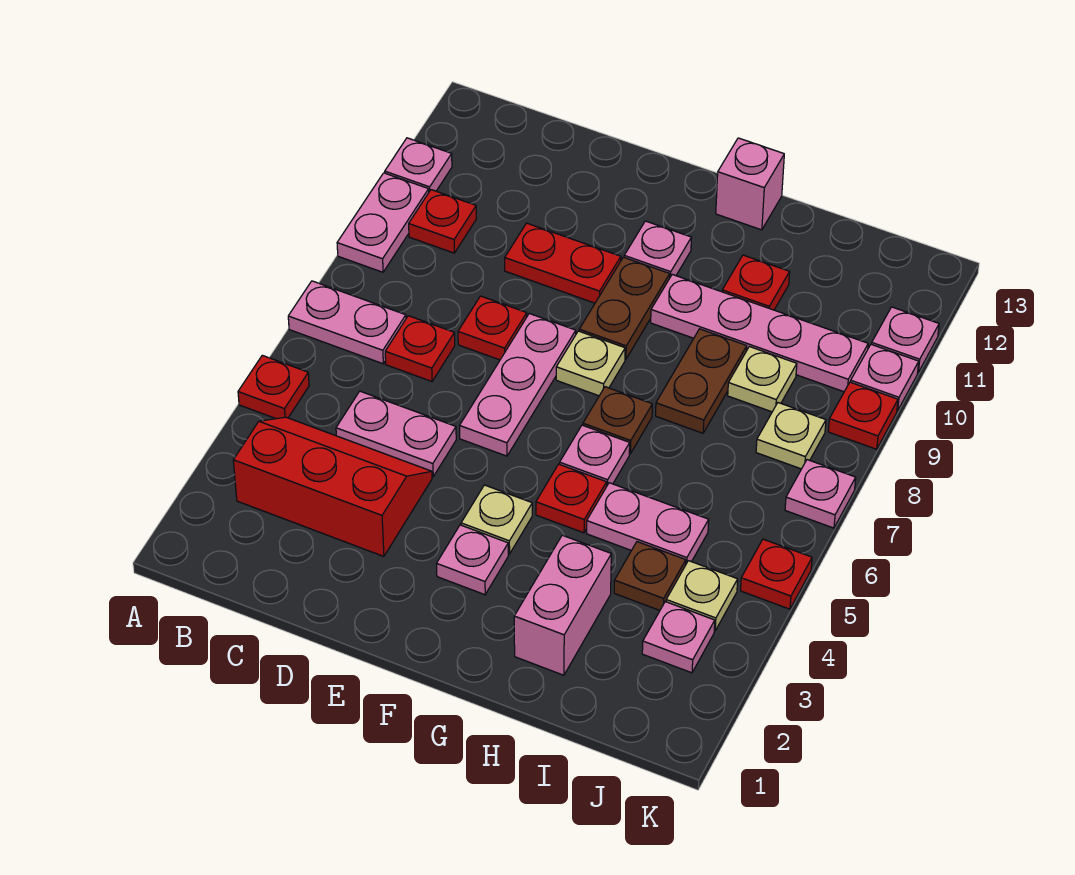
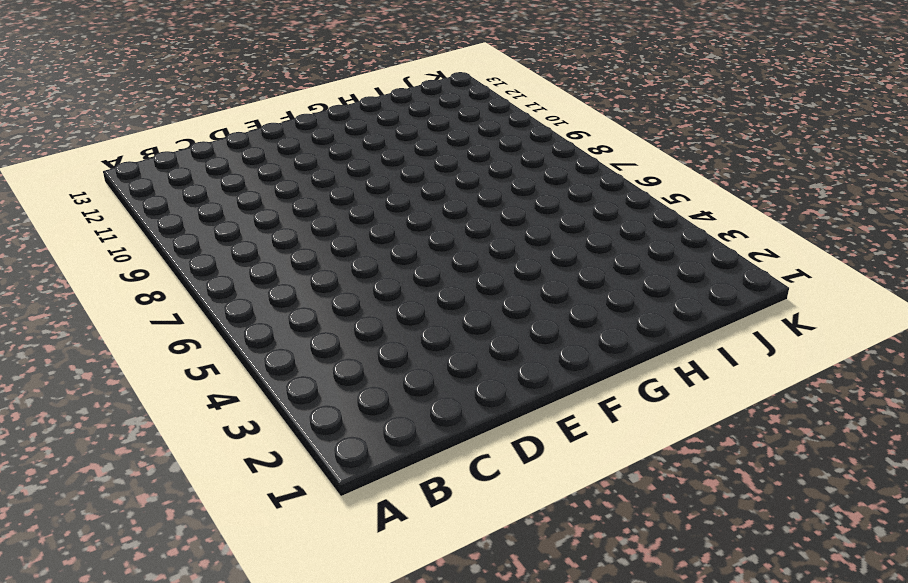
none -> red 1x1 plate [238,355,309,419]
none -> pink 1x2 plate [288,281,406,364]
none -> pink 1x2 plate [337,173,429,272]
none -> pink 1x1 plate [385,138,452,192]

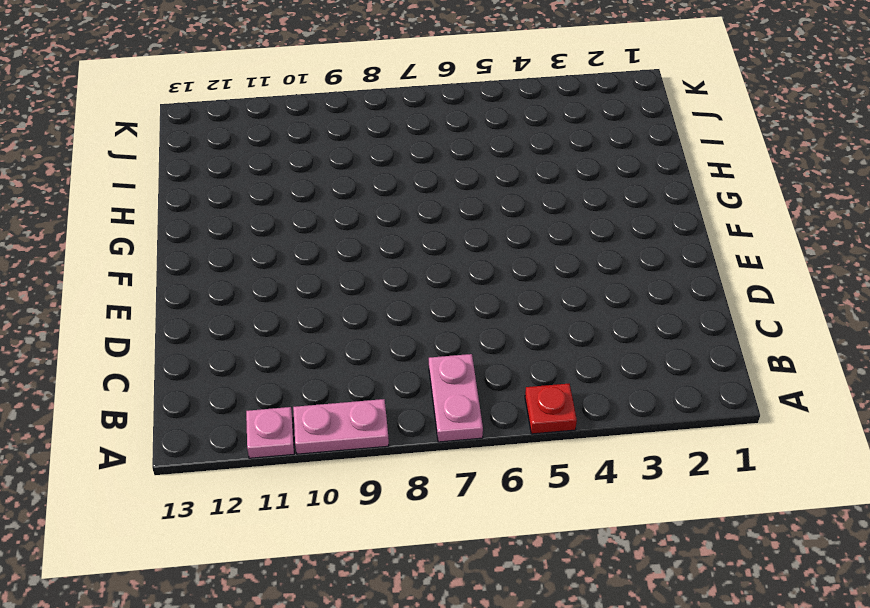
none -> red 2x3 slope [233,417,432,556]
none -> red 1x1 plate [409,190,476,253]
none -> pink 1x2 plate [336,391,456,477]
none -> red 1x1 plate [385,316,455,381]

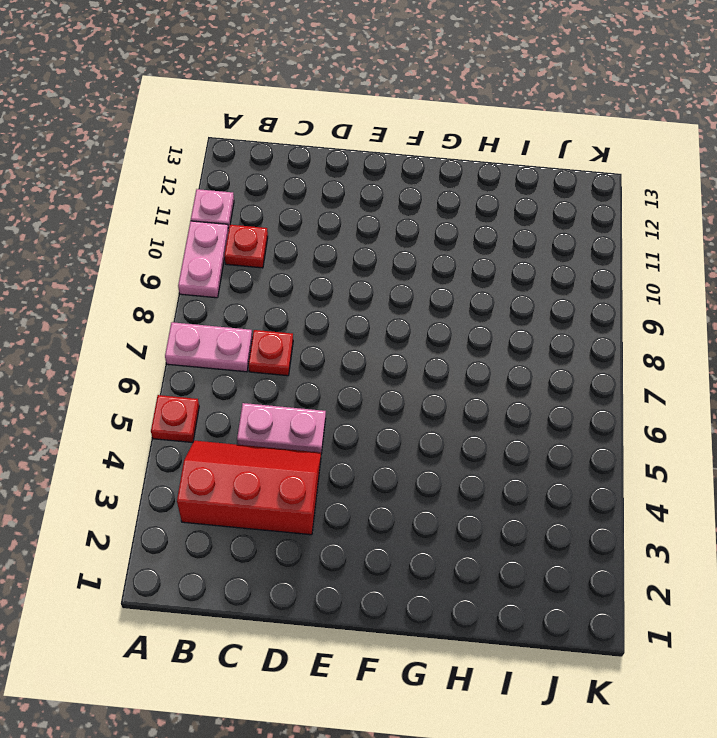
none -> red 1x1 plate [458,296,527,360]
none -> red 1x2 plate [505,223,621,303]
none -> pink 1x3 plate [460,314,576,456]
none -> pink 1x1 plate [436,525,508,595]

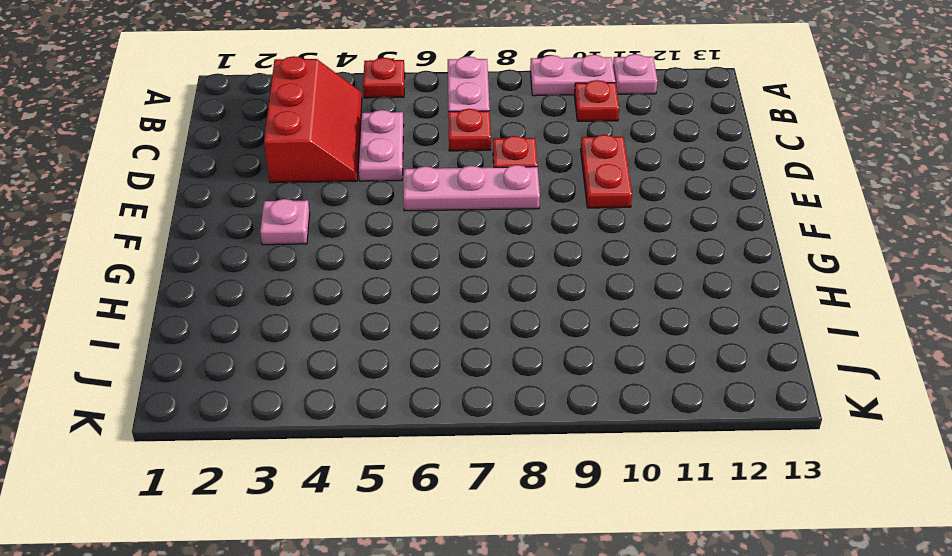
none -> tan 1x1 plate [461,485,532,554]
none -> tan 1x1 plate [556,331,625,396]
none -> brown 1x2 plate [579,257,670,359]
none -> pink 1x1 plate [624,221,691,277]

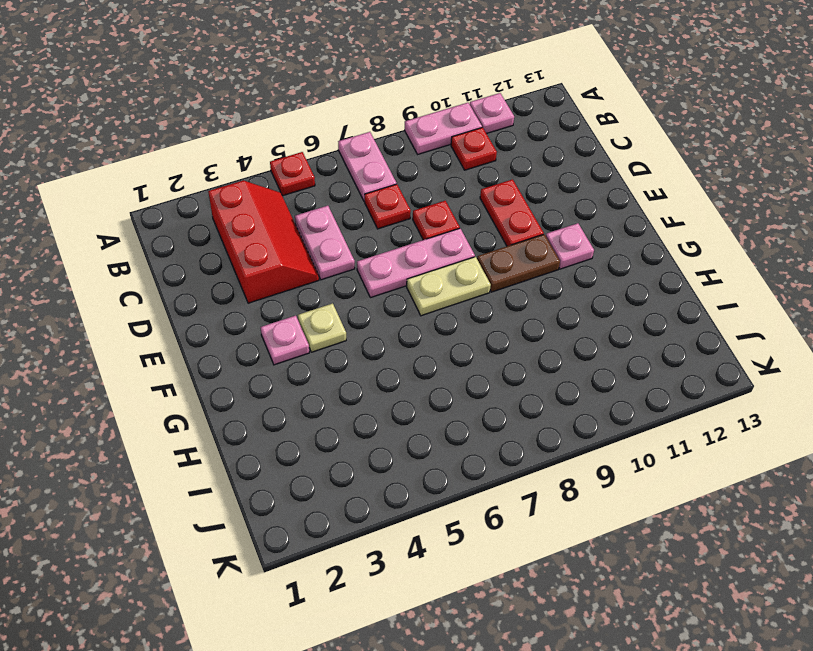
tan 1x2 plate [407,257,491,316] -> tan 1x1 plate [556,331,625,396]
none -> red 1x1 plate [536,464,607,533]
none -> pink 1x1 plate [560,425,630,485]
none -> brown 1x1 plate [583,387,652,454]
none -> pink 1x4 plate [651,274,868,392]

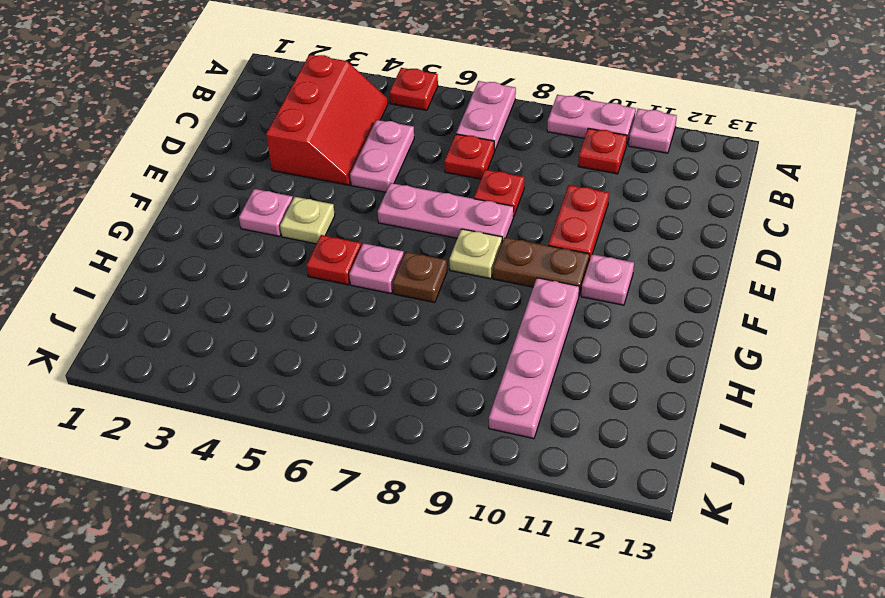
none -> pink 1x1 brick [716,138,784,230]
none -> pink 1x2 brick [514,535,611,675]
none -> pink 1x2 plate [587,483,709,564]
none -> brown 1x2 plate [656,329,747,433]

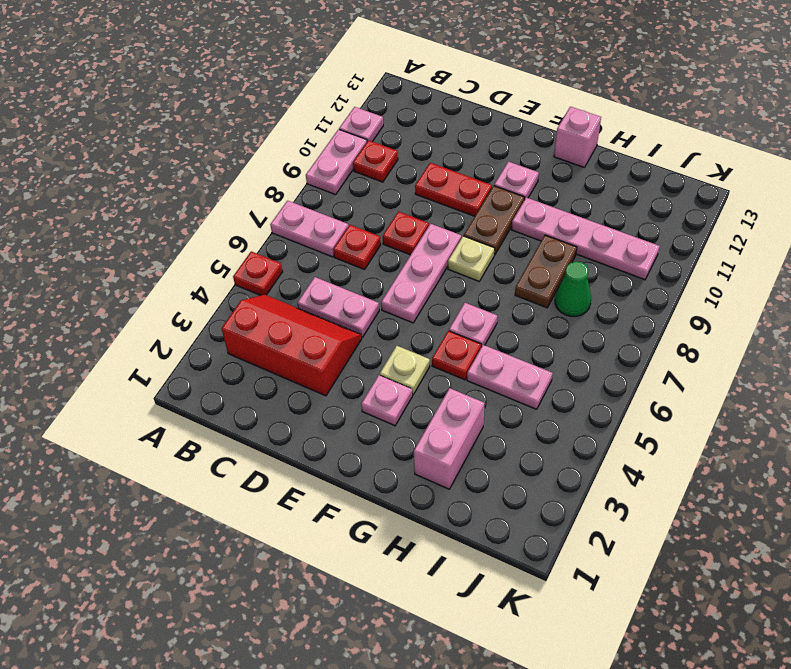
green 1x1 cone [555,261,591,316] -> none
none -> brown 1x1 plate [583,387,652,454]
none -> red 1x1 plate [722,255,790,310]
none -> brown 1x1 plate [614,542,686,610]
none -> tan 1x1 plate [728,347,797,412]

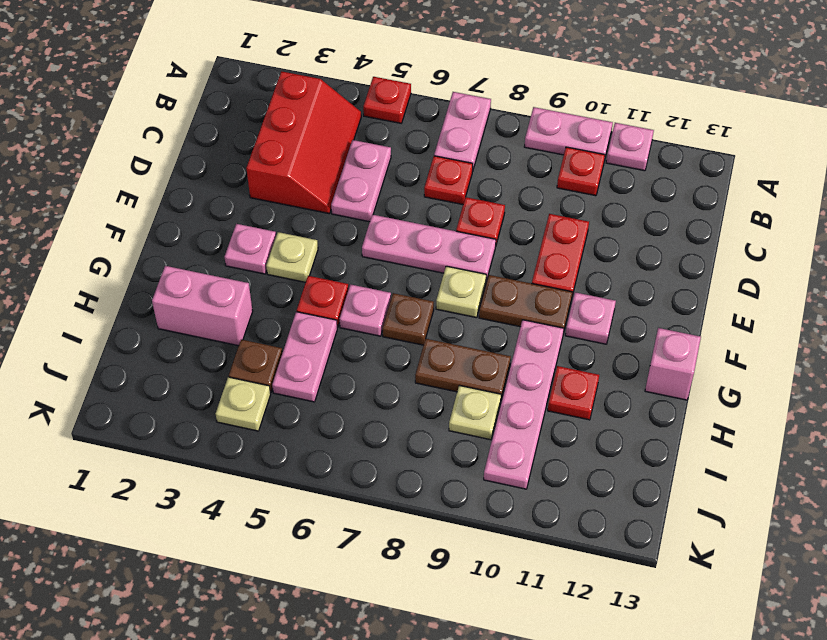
none -> pink 1x1 plate [642,602,715,673]
none -> tan 1x1 plate [756,403,826,469]
none -> red 1x1 plate [741,539,812,609]
none -> pink 1x1 plate [785,460,856,528]

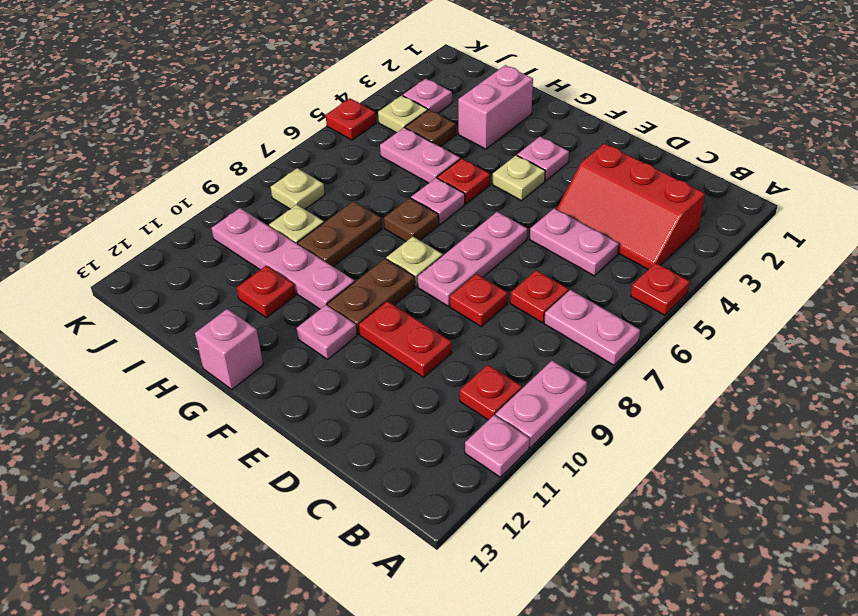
none -> pink 1x1 plate [785,460,856,528]
none -> red 1x1 plate [828,382,898,449]
none -> pink 1x1 plate [851,344,919,411]
none -> pink 1x1 plate [872,307,939,372]

